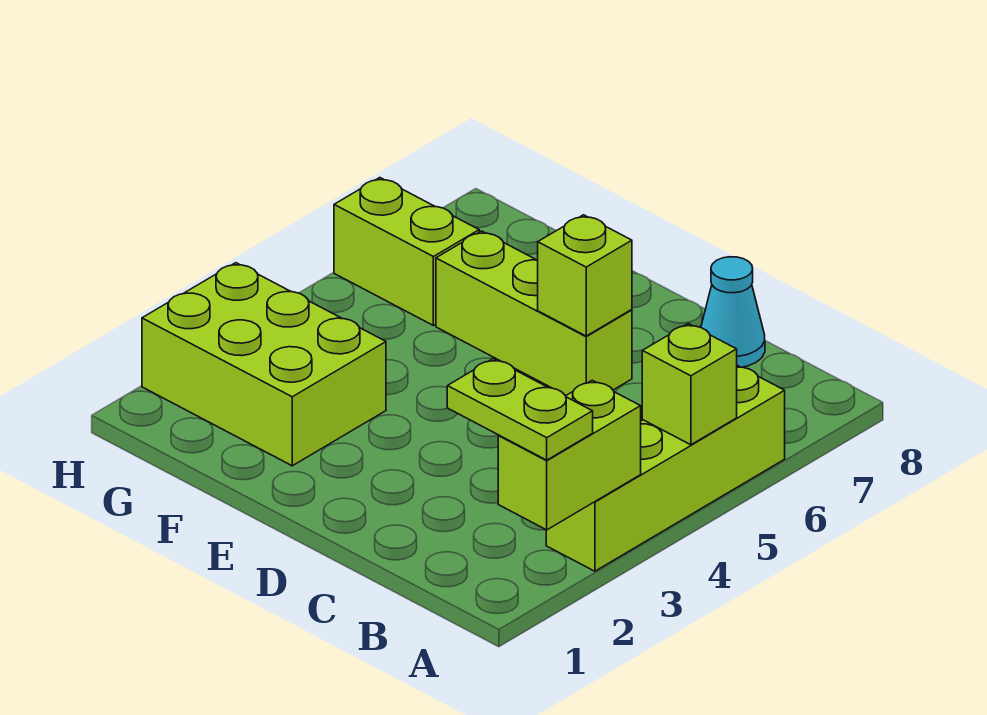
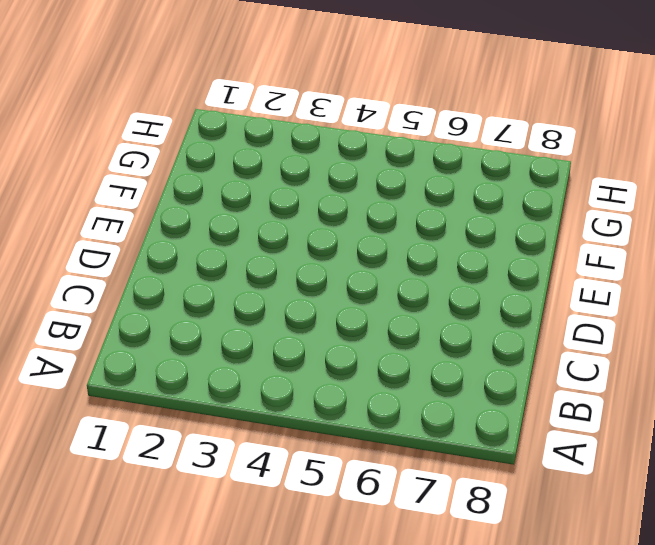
none -> lime 1x4 brick [546,365,785,571]
none -> cyan 1x1 cone [701,257,765,367]

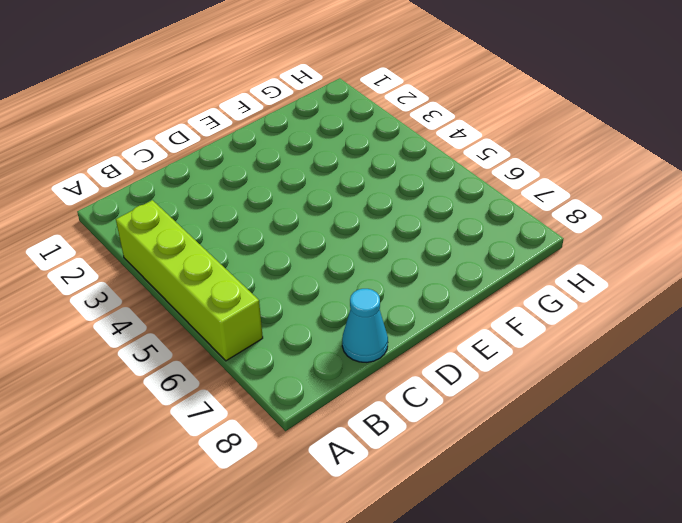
none -> lime 1x3 brick [436,231,632,395]
none -> lime 2x3 brick [142,263,386,466]

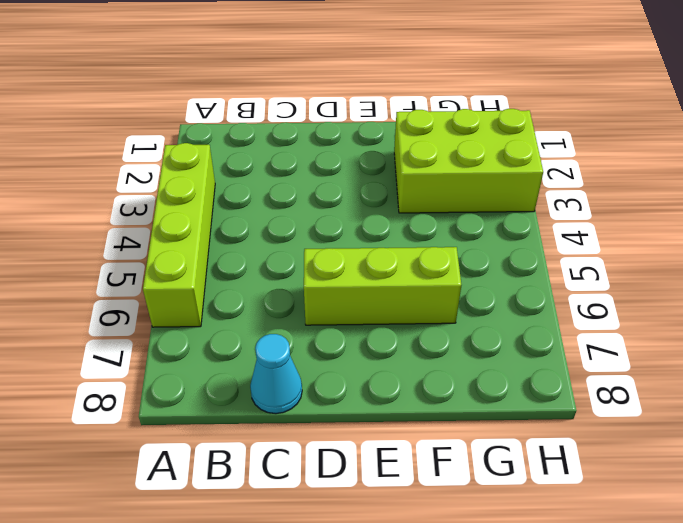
none -> lime 1x2 brick [334,178,479,325]
none -> lime 1x2 brick [498,380,641,530]

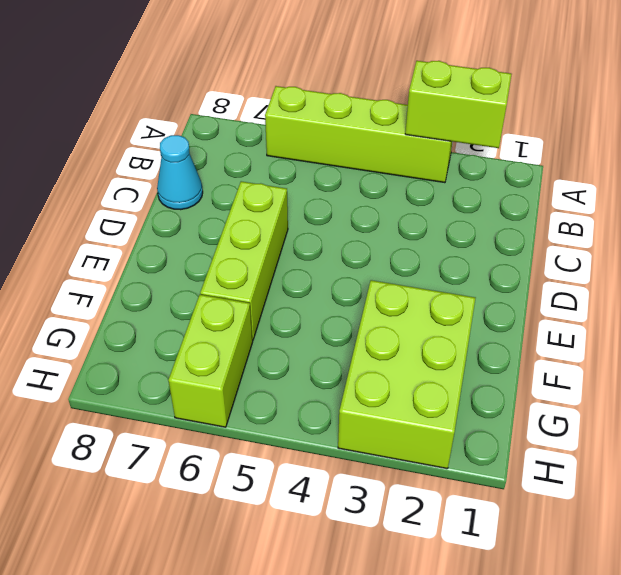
none -> lime 1x1 brick [642,324,737,445]
none -> lime 1x1 brick [538,215,632,336]

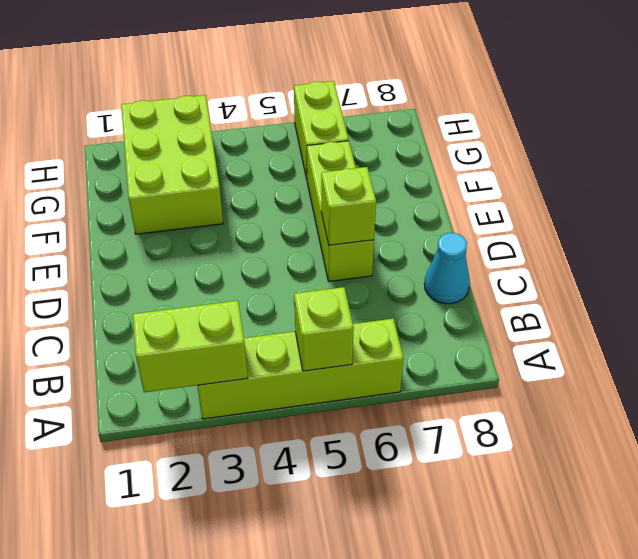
none -> lime 1x2 plate [447,359,593,460]

